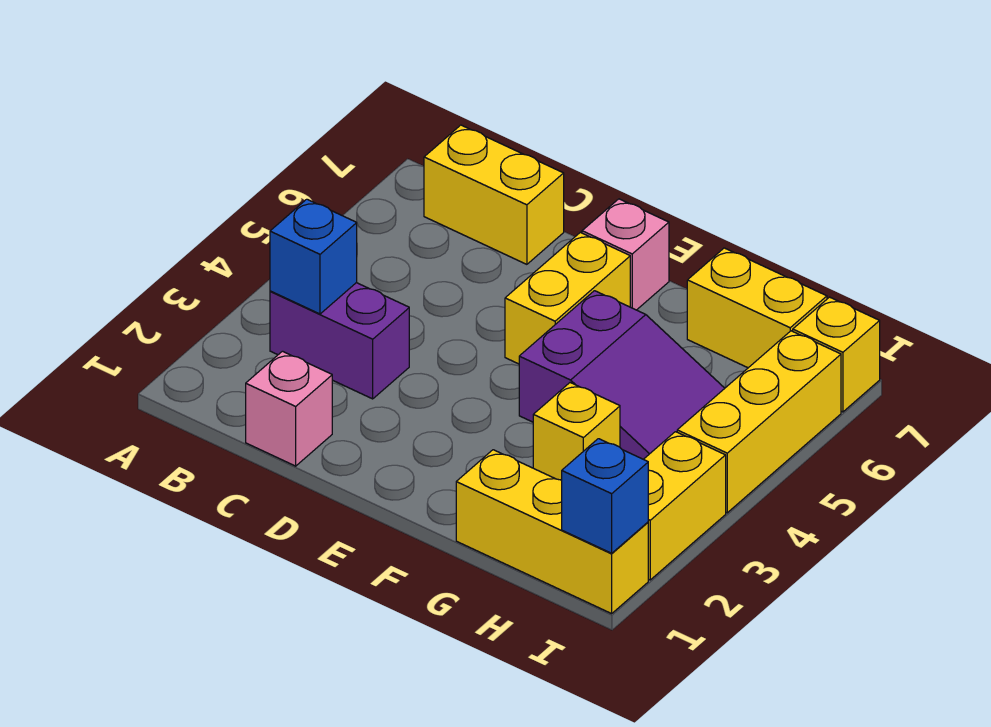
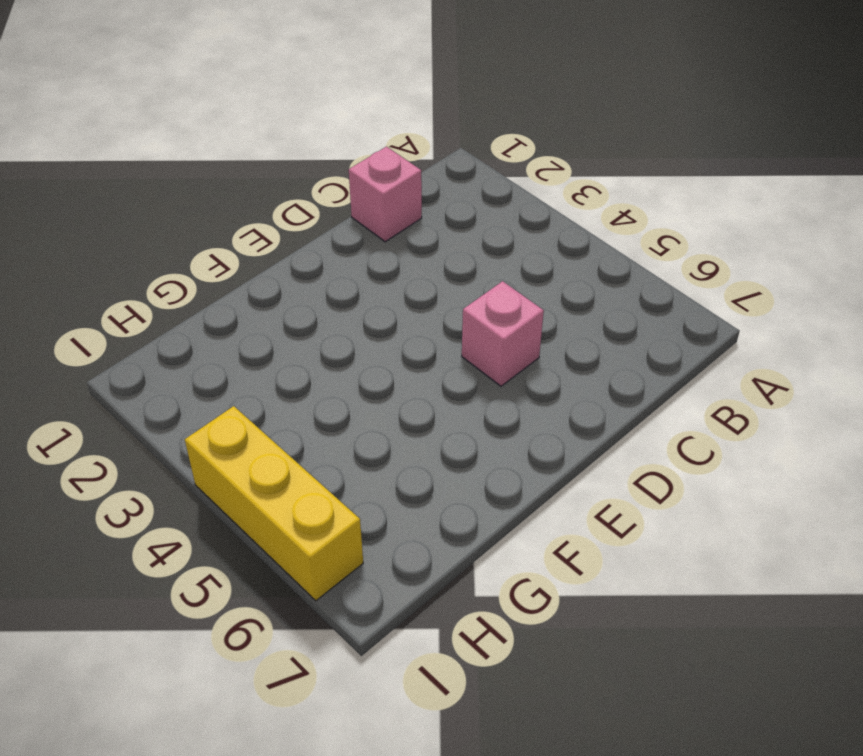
pink 1x1 brick [462,281,544,386] -> pink 1x1 brick moved to [582,199,669,310]
none -> purple 1x2 brick [270,283,409,399]
none -> yellow 1x2 brick [424,125,564,264]
none -> yellow 1x2 brick [505,232,630,364]

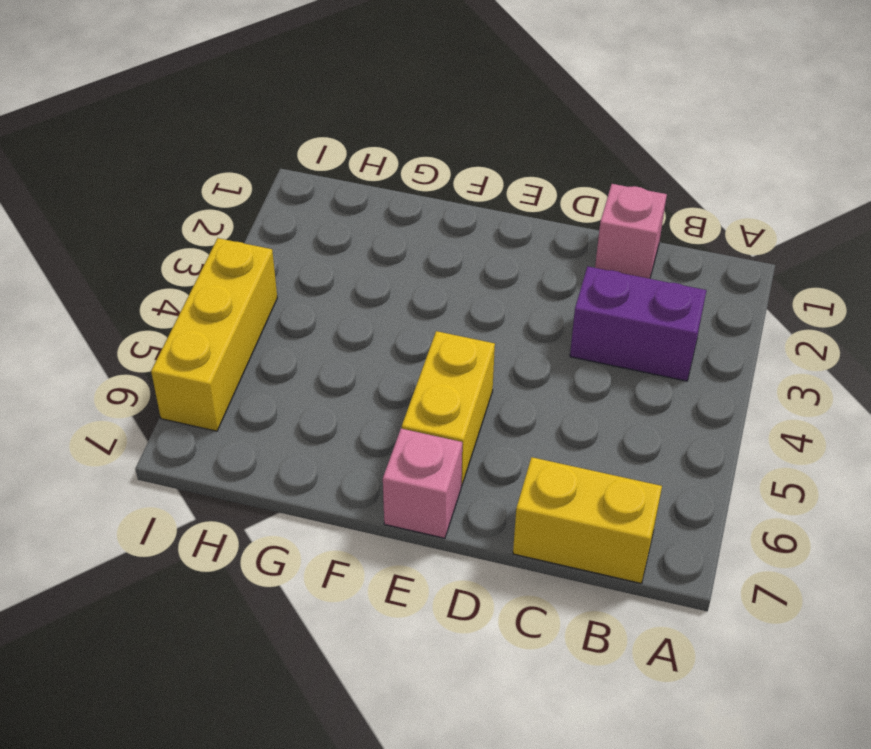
none -> purple 2x3 slope [519,291,725,459]
none -> yellow 1x3 brick [456,450,648,614]
none -> yellow 1x1 brick [533,383,620,480]

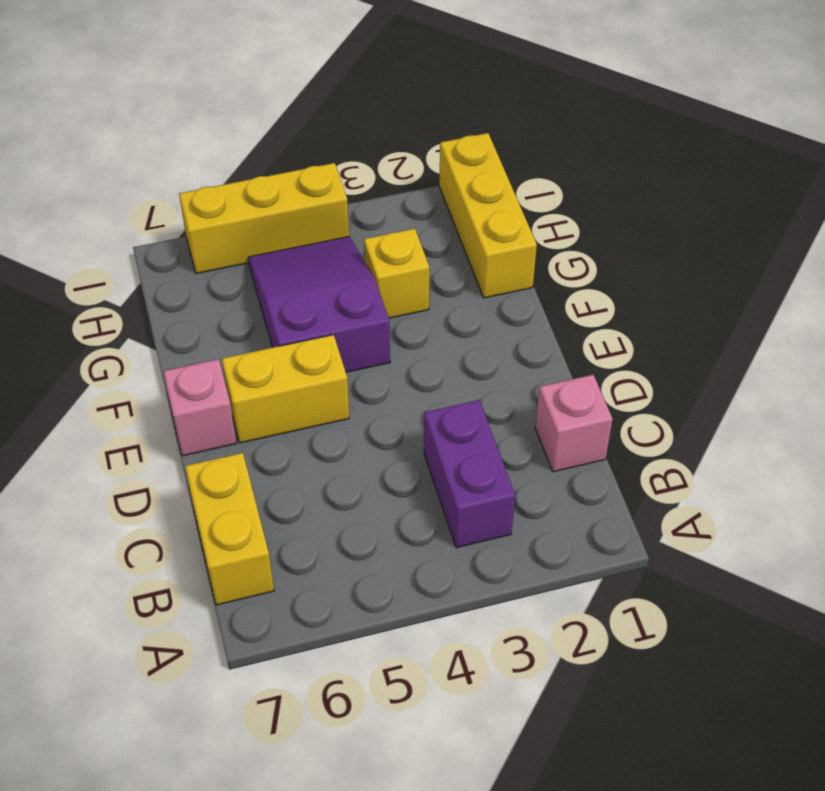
none -> yellow 1x2 brick [687,248,827,368]
none -> yellow 1x2 brick [644,432,726,580]
none -> yellow 1x1 brick [793,297,880,412]

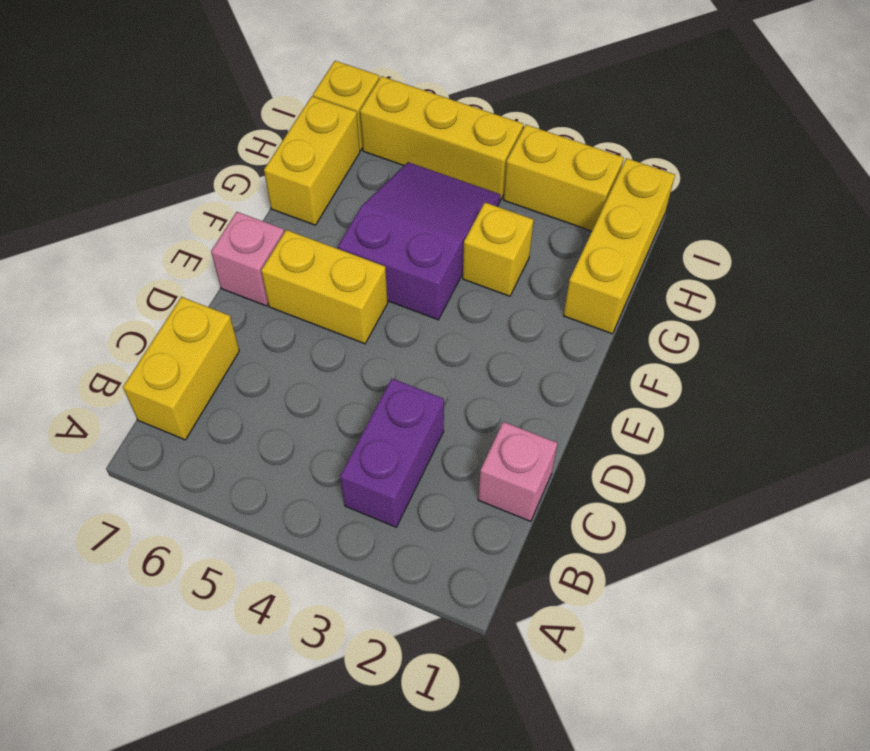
none -> blue 1x1 brick [270,199,357,314]
none -> blue 1x1 brick [562,439,648,553]

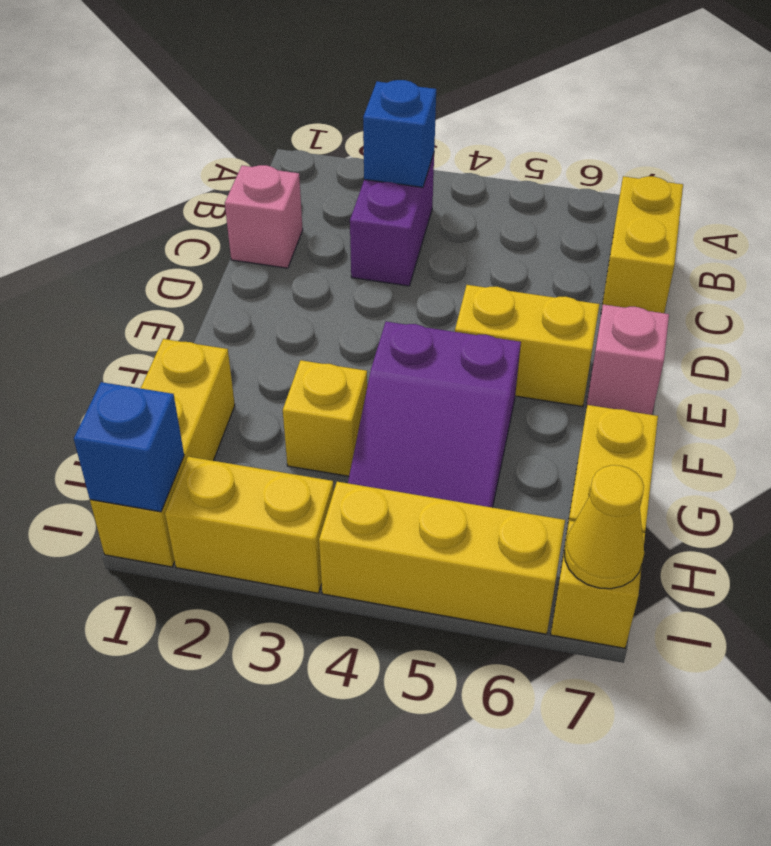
yellow 1x1 cone [565,465,644,589] -> none

